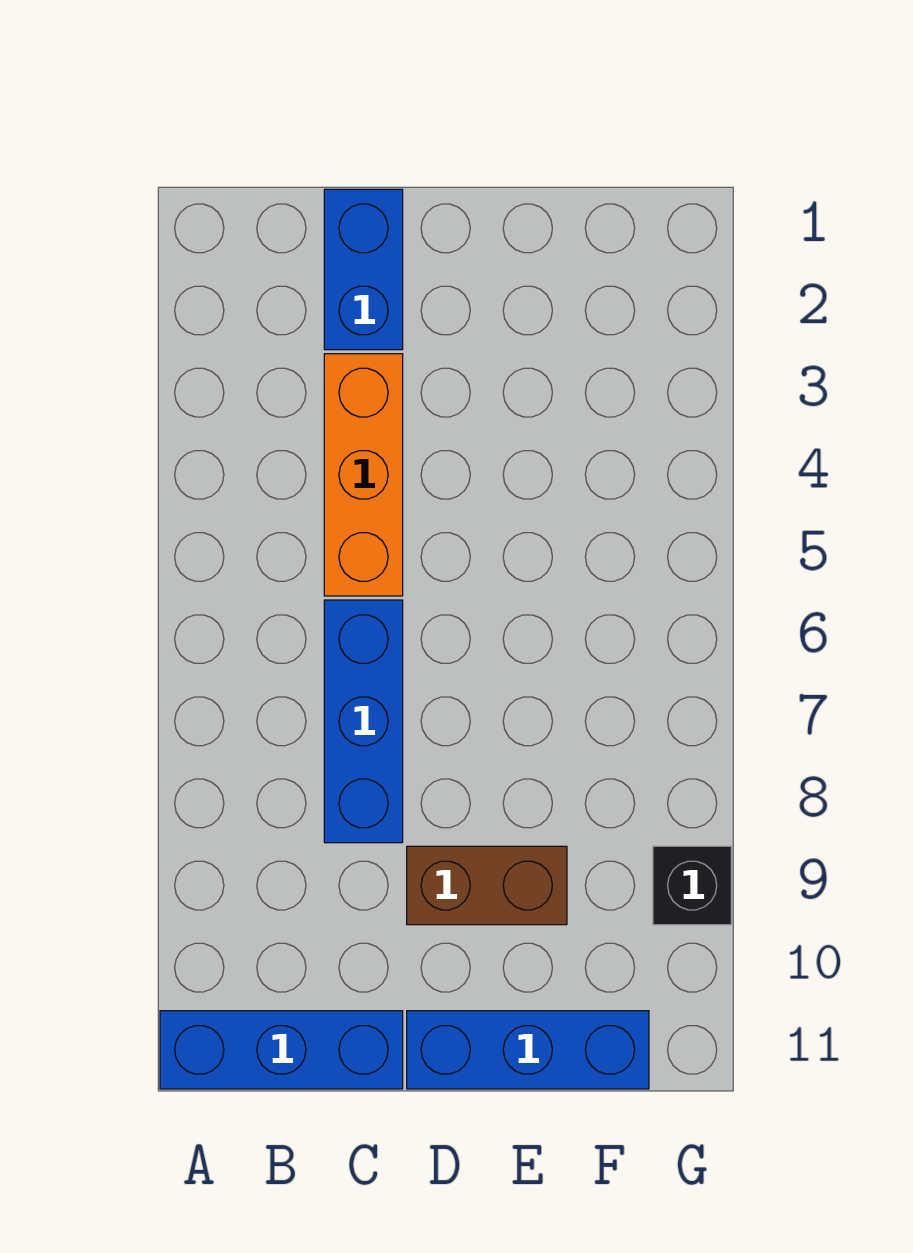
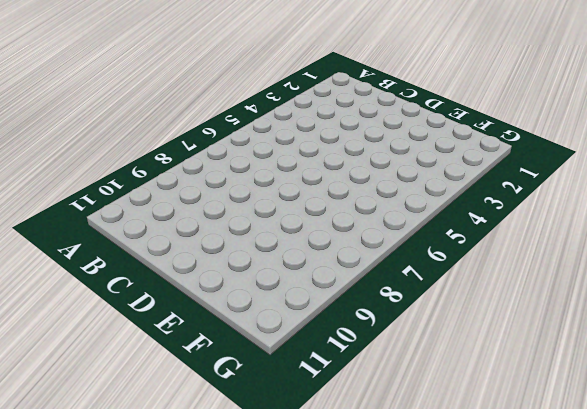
none -> blue 1x3 brick [160,1011,403,1089]
none -> blue 1x2 brick [324,189,403,350]

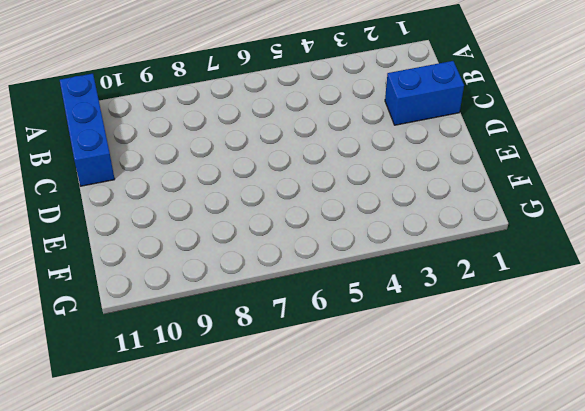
none -> orange 1x3 brick [324,354,403,596]
none -> blue 1x3 brick [324,600,403,843]

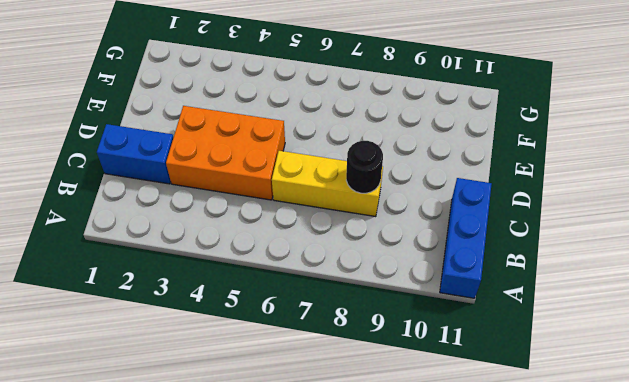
orange 2x3 brick [166,106,285,200] -> orange 1x3 brick [324,354,403,596]
yellow 1x3 brick [272,151,383,217] -> blue 1x3 brick [324,600,403,843]
black 1x1 round brick [346,141,383,193] -> none
none -> brown 1x2 brick [407,846,567,925]
none -> blue 1x3 brick [407,1011,649,1089]

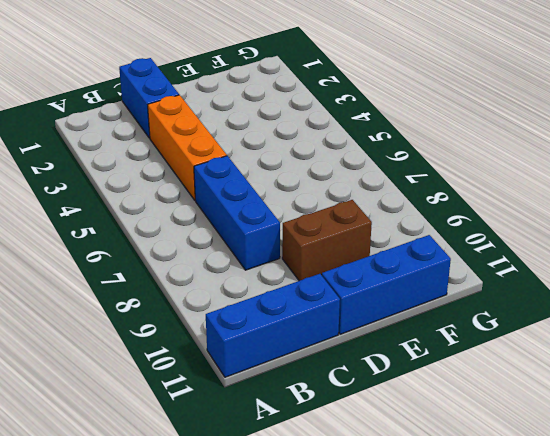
none -> black 1x1 brick [653,846,731,925]

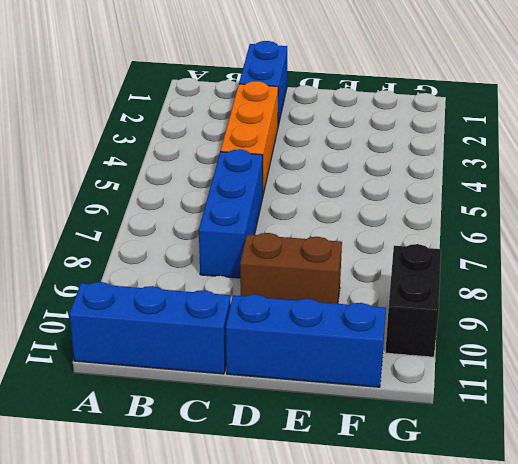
black 1x2 brick [385,244,441,357] -> black 1x1 brick [653,846,731,925]

